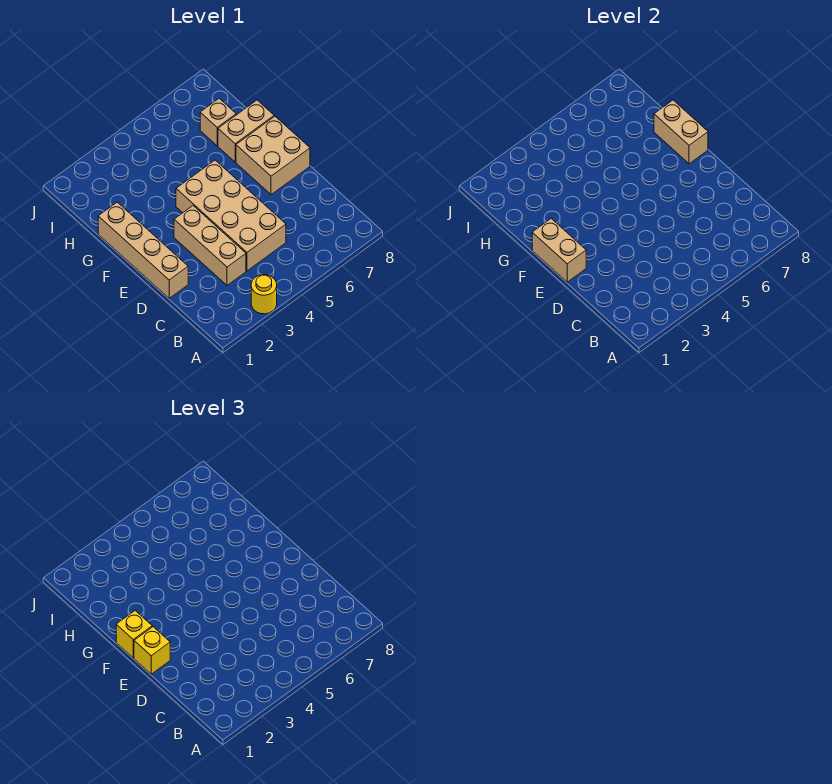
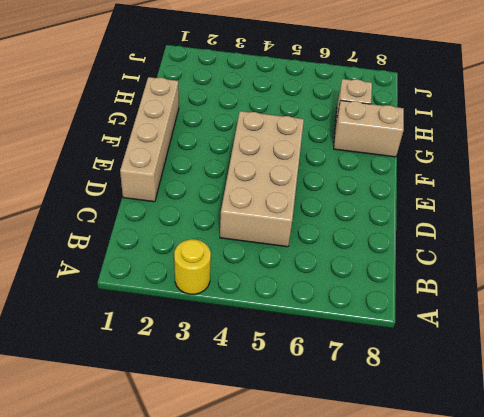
none -> tan 1x3 brick [174,206,246,285]
none -> tan 2x2 brick [236,116,310,195]

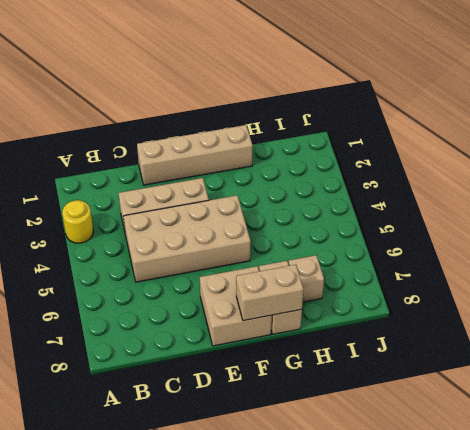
none -> tan 1x2 brick [532,219,586,282]
none -> yellow 1x1 brick [134,627,170,674]

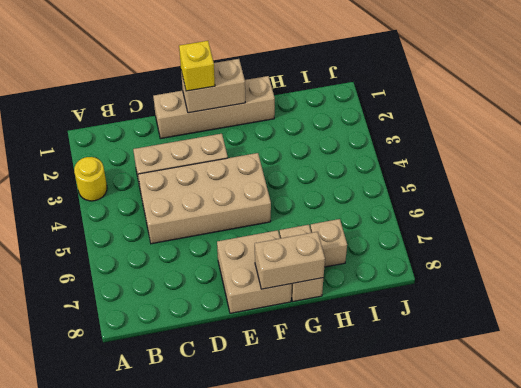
none -> yellow 1x1 brick [116,611,152,658]

